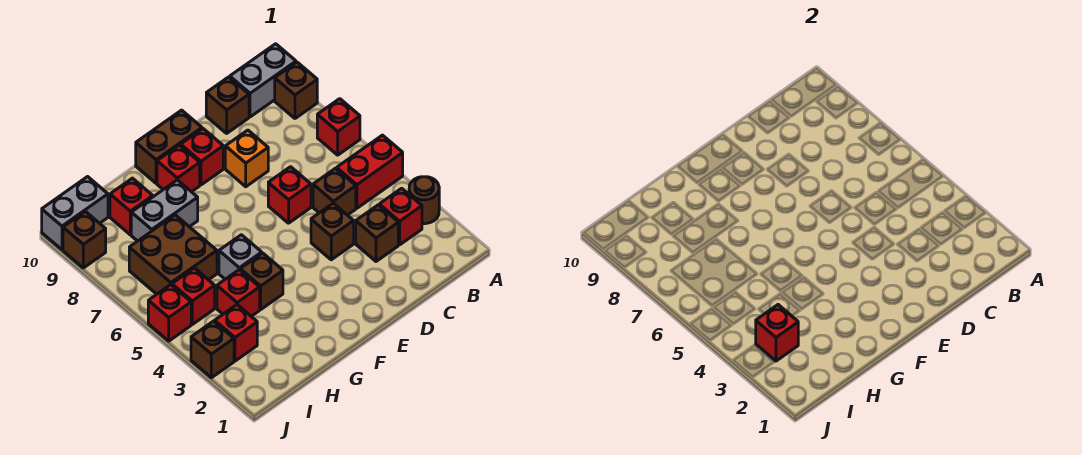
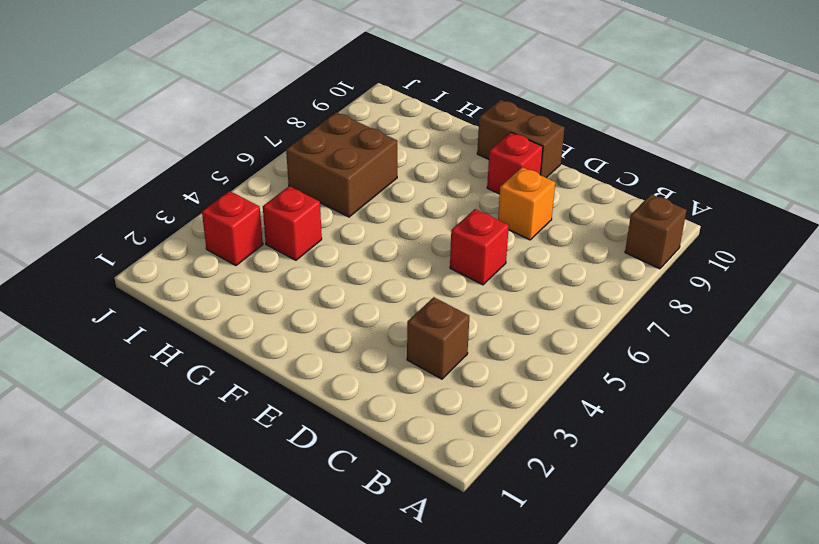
none -> brown 1x1 round brick [409,177,439,224]
none -> red 1x2 brick [337,135,403,208]
none -> red 1x1 brick [317,99,360,155]

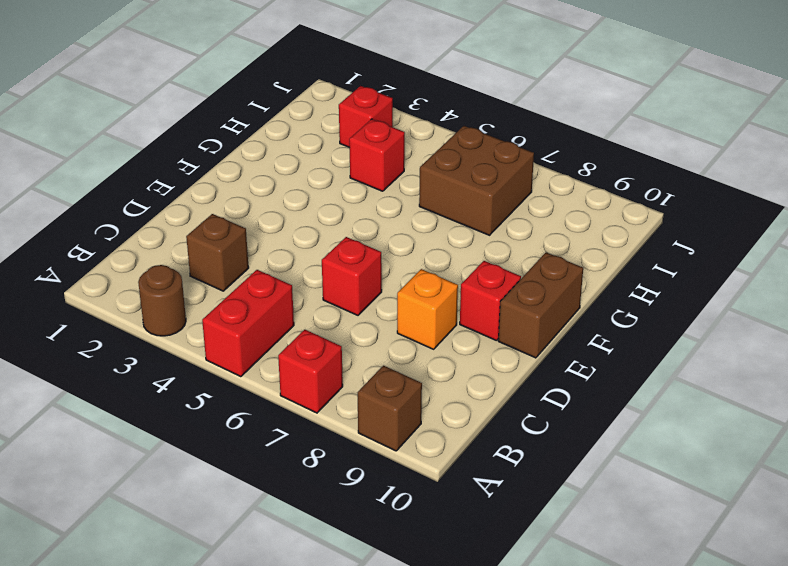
none -> grey 1x2 brick [230,44,296,117]
none -> red 1x1 brick [379,188,422,245]
none -> brown 1x1 brick [313,168,356,215]

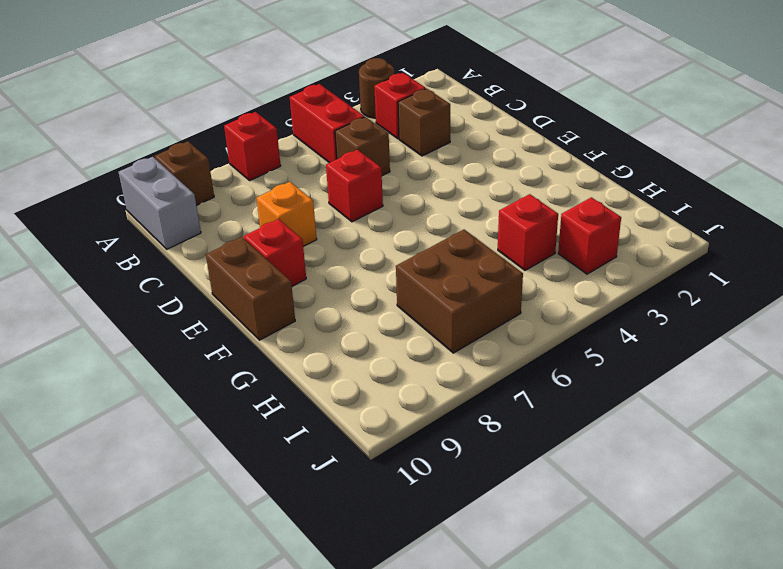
none -> brown 1x1 brick [206,77,249,133]
none -> brown 1x1 brick [311,203,354,260]
none -> red 1x1 brick [157,145,200,192]

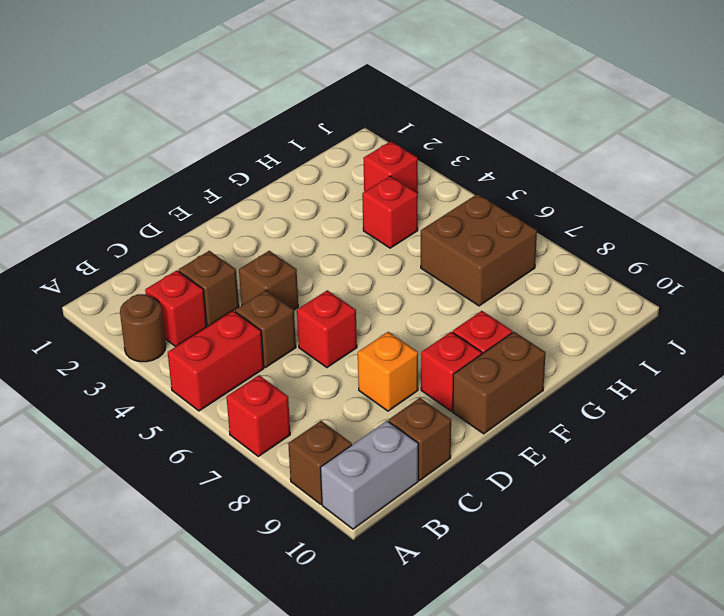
none -> brown 1x1 brick [240,253,283,309]
none -> grey 1x1 brick [219,235,262,279]
none -> grey 1x2 brick [131,180,198,241]

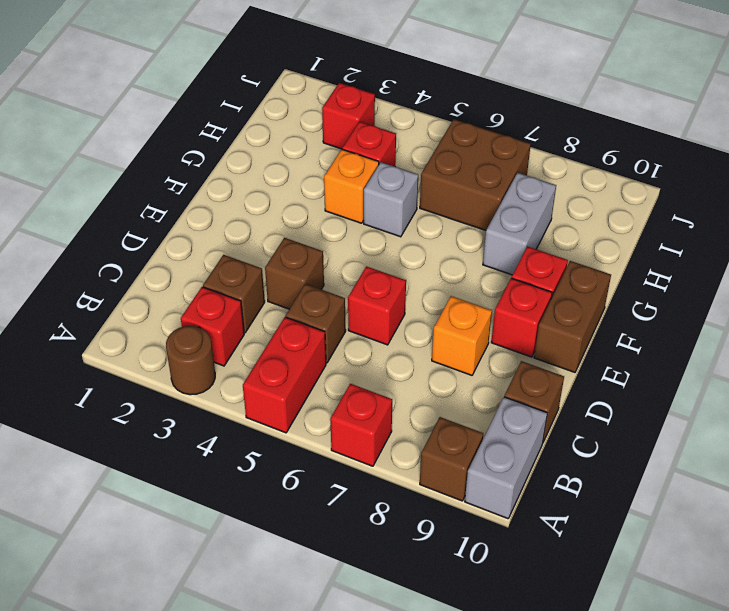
orange 1x1 brick [324,149,379,223] -> brown 1x1 brick [240,253,283,309]
none -> red 1x1 brick [110,178,153,235]
none -> red 1x1 brick [172,268,215,324]
none -> grey 1x2 brick [42,177,108,250]

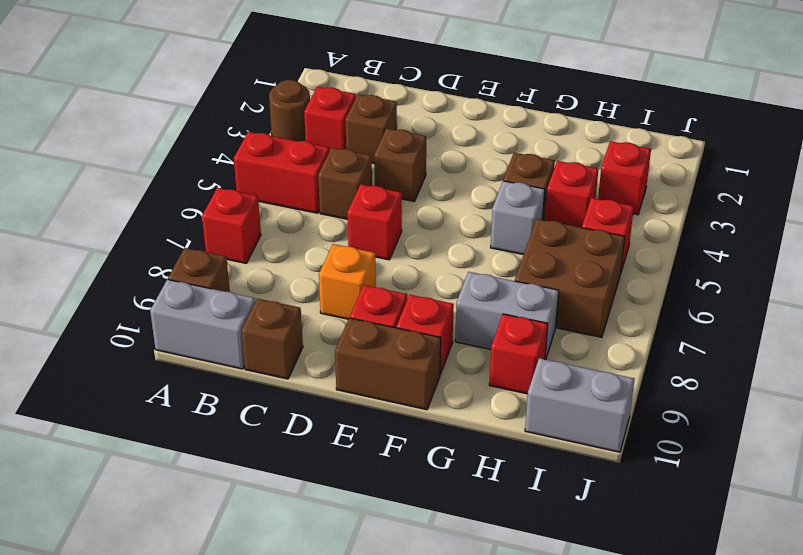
none -> brown 1x1 brick [191,321,234,378]
none -> red 1x1 brick [148,285,191,341]
none -> brown 1x1 brick [63,211,106,268]

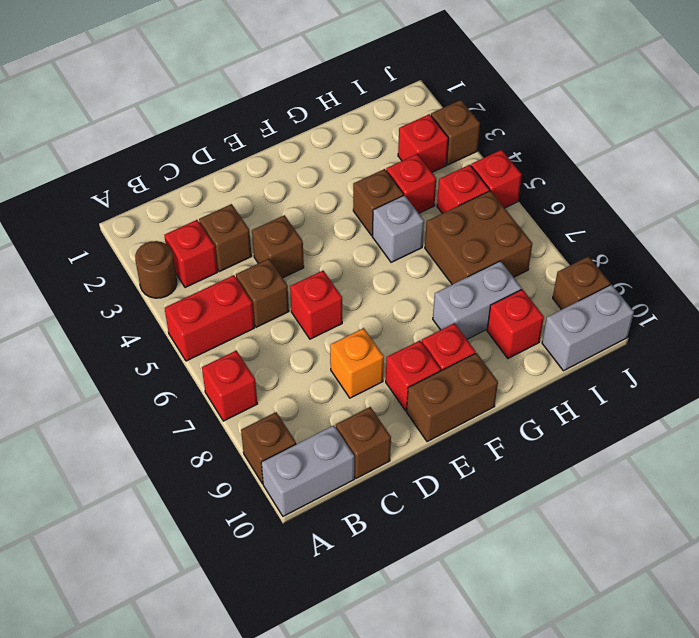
none -> red 1x1 brick [756,305,798,361]

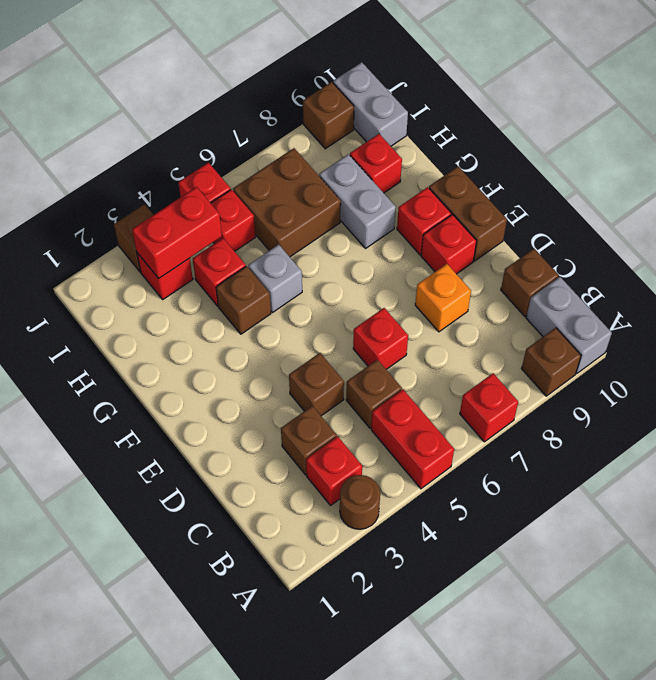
red 1x2 brick [132,187,222,278] -> red 1x1 brick [756,305,798,361]

